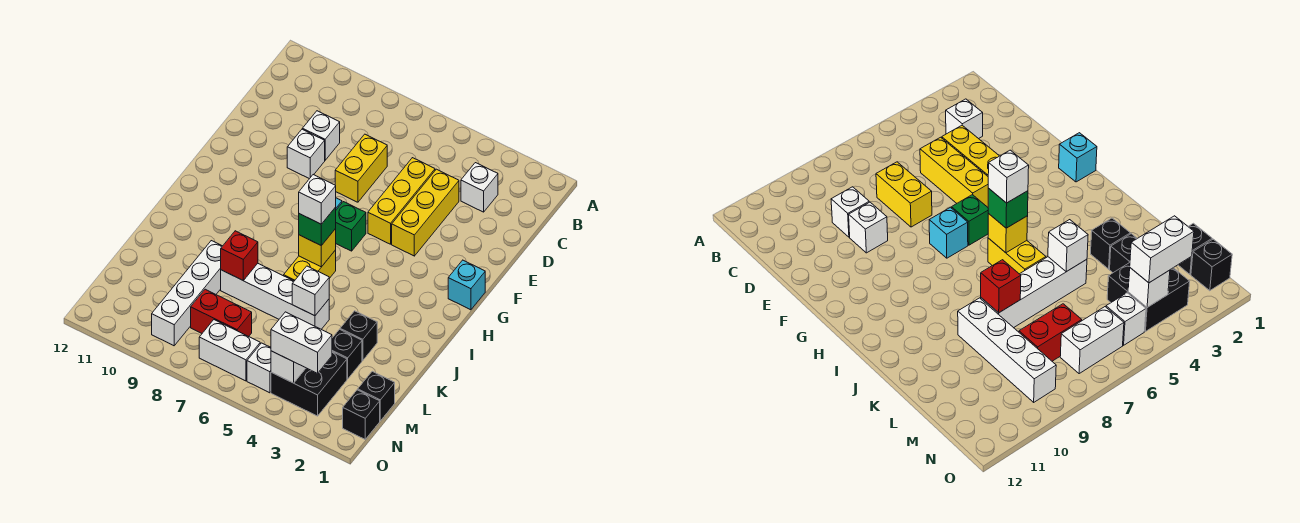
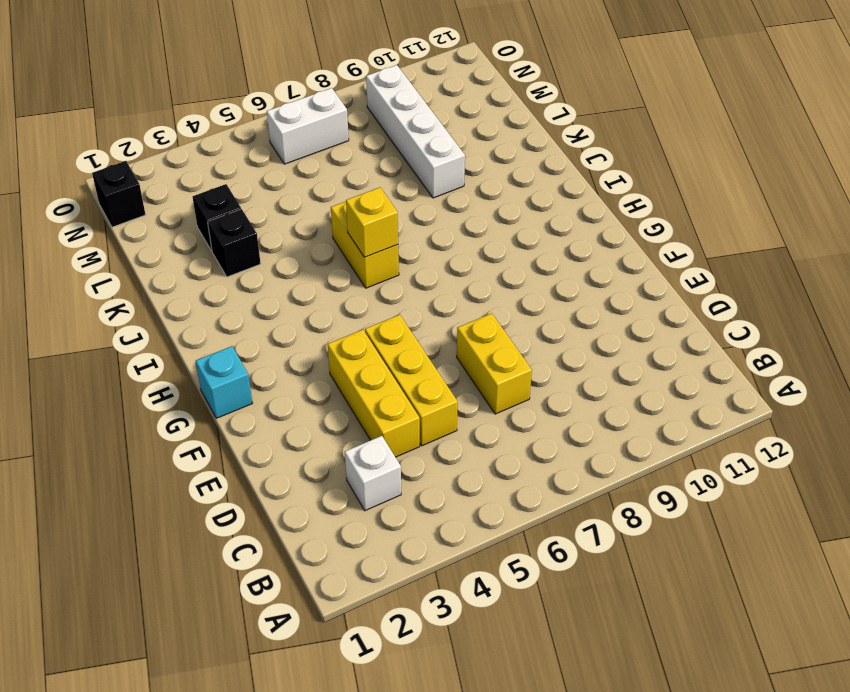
none -> white 1x1 brick [303,111,340,160]
none -> white 1x1 brick [287,129,325,179]
none -> green 1x1 brick [335,202,366,251]

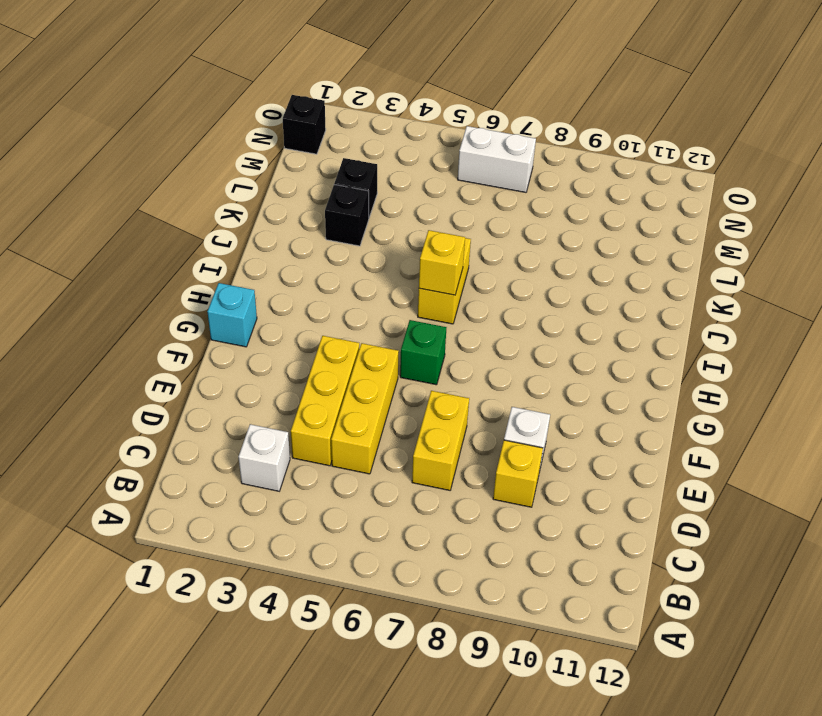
yellow 1x1 brick [493,440,543,507] -> white 1x1 brick [303,111,340,160]
none -> cyan 1x1 brick [929,207,968,258]
none -> white 1x4 brick [221,263,329,329]
none -> white 1x4 brick [152,241,222,346]

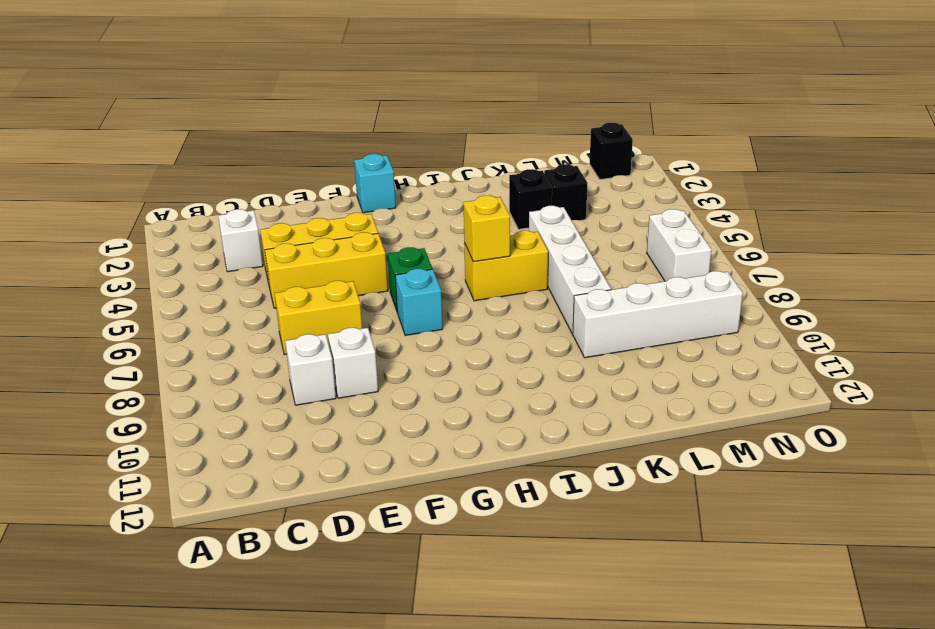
none -> black 1x1 brick [358,371,395,421]
none -> black 2x2 brick [271,352,347,416]
none -> red 1x2 brick [191,289,252,337]

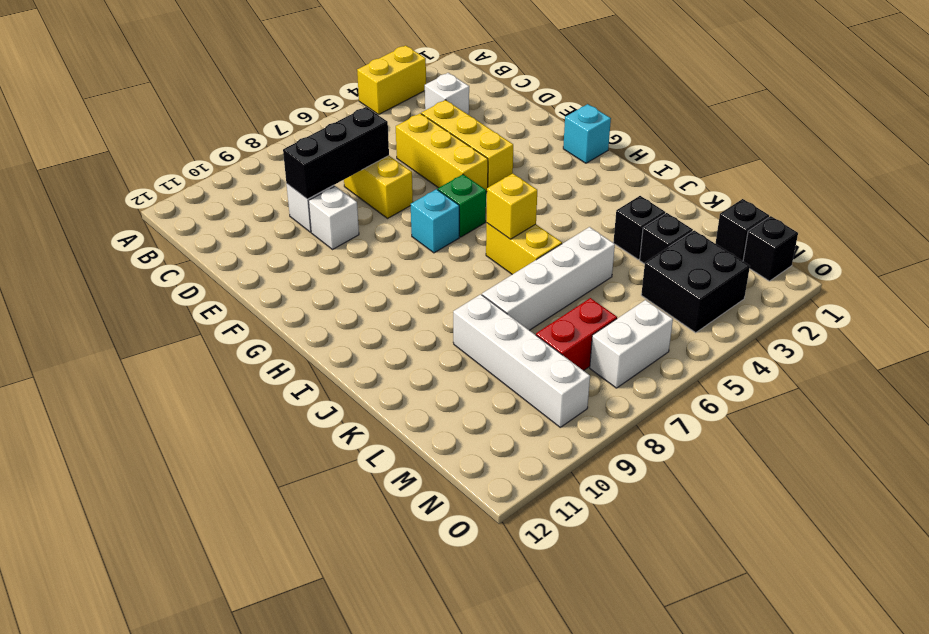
yellow 1x2 brick [357,45,426,114] -> none
black 1x3 brick [283,107,389,199] -> none
none -> white 1x1 brick [247,343,271,393]
none -> white 1x1 brick [292,266,329,316]
none -> red 1x1 brick [221,231,258,281]

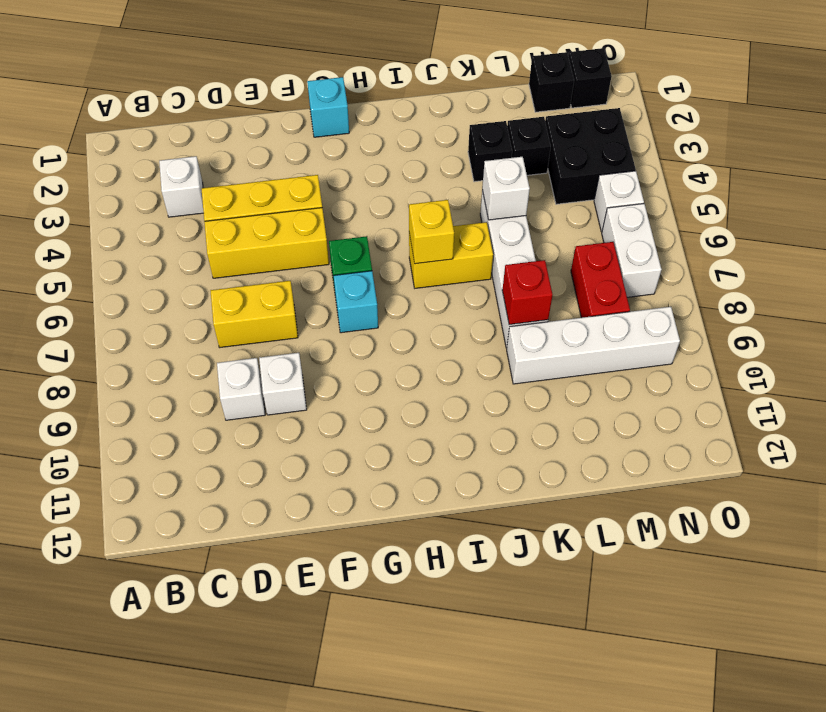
none -> white 1x1 brick [271,351,306,383]
none -> green 1x1 brick [299,207,336,246]
none -> white 1x2 brick [271,312,332,373]

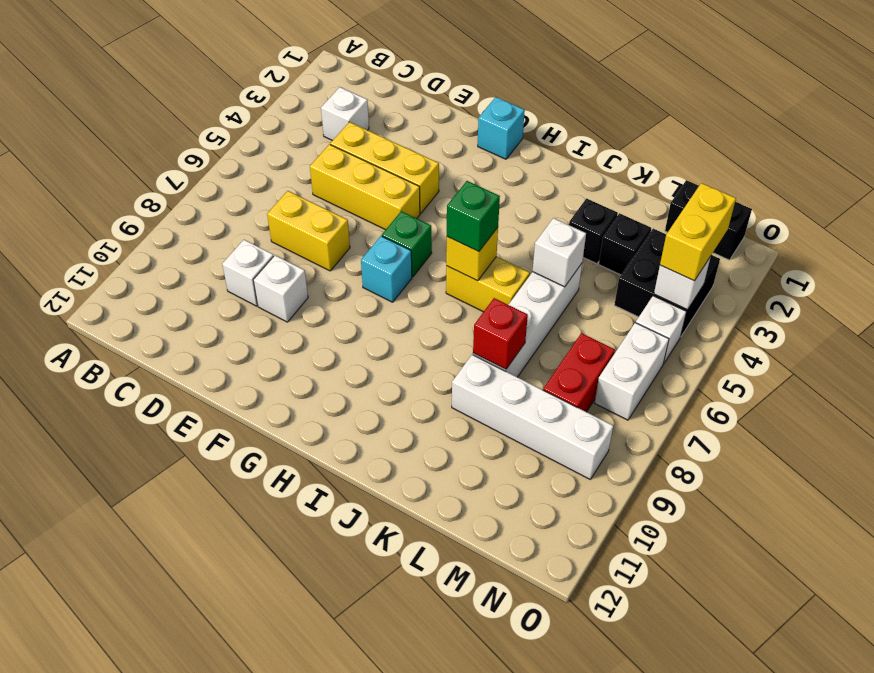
yellow 1x2 brick [660,183,736,281] -> white 1x2 brick [271,312,332,373]
none -> white 1x1 brick [299,175,336,224]

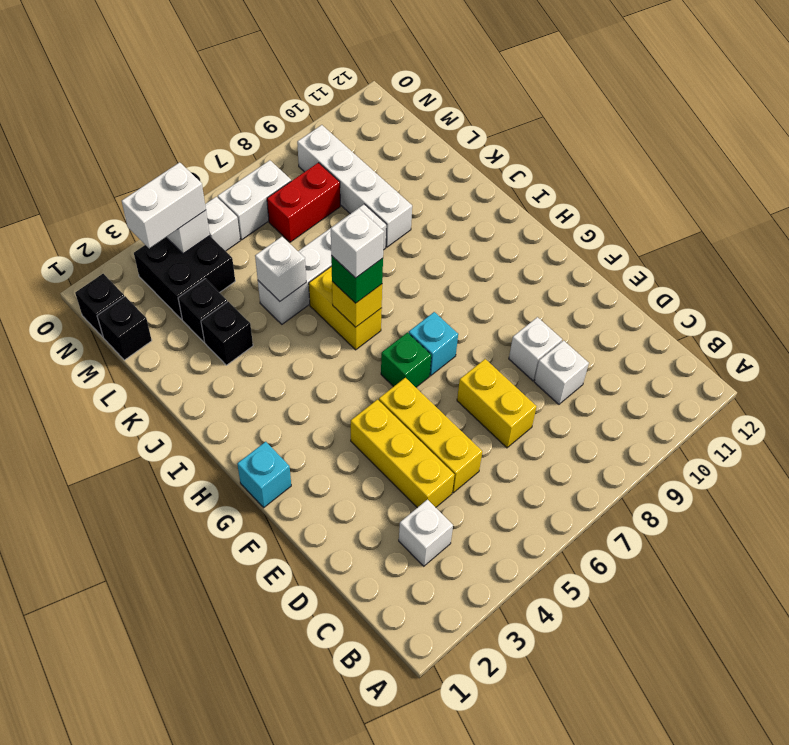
none -> red 1x1 brick [221,231,258,281]

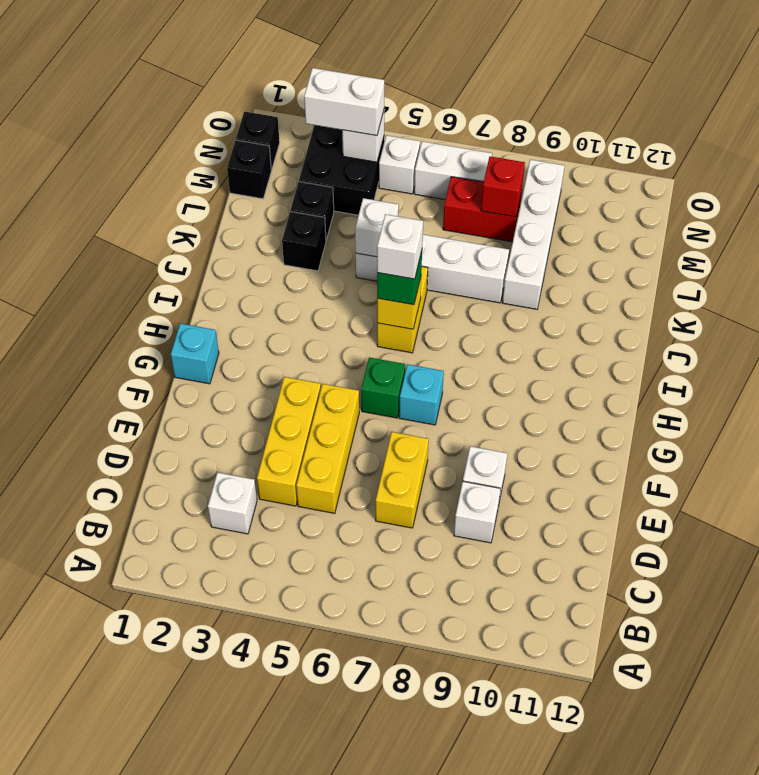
red 1x1 brick [481,156,525,217] -> red 1x1 brick moved to [221,231,258,281]

